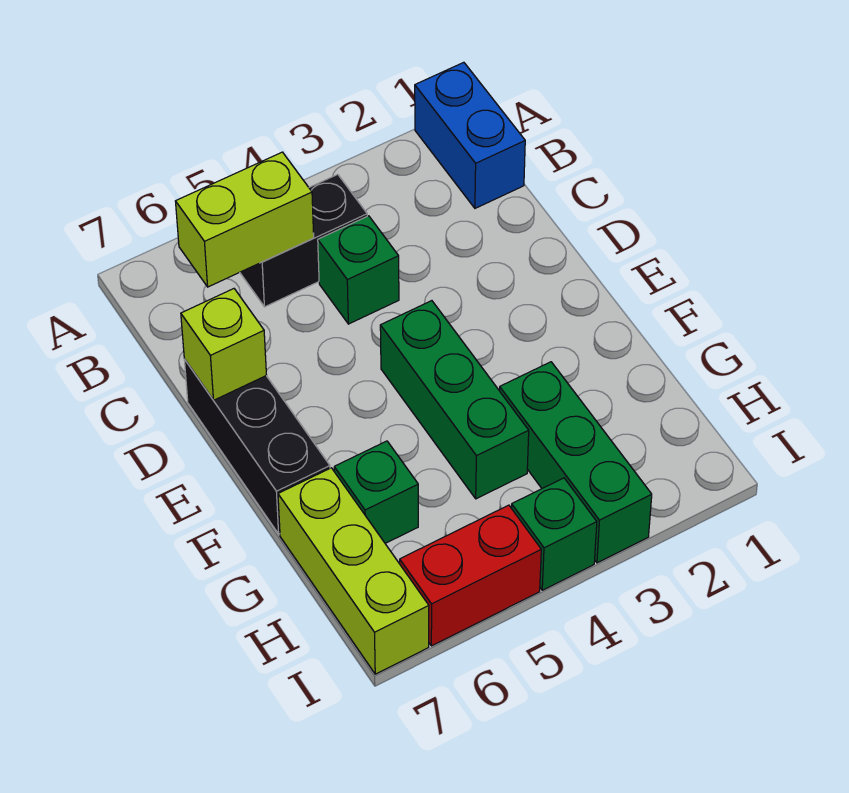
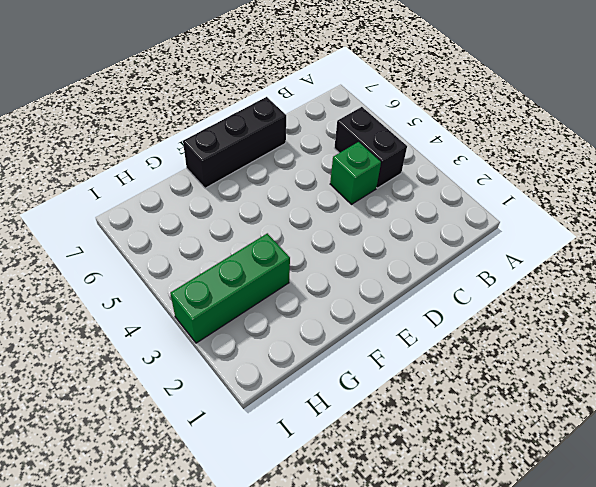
none -> blue 1x2 brick [415,62,525,208]
none -> green 1x3 brick [380,301,529,499]
none -> green 1x1 brick [334,441,418,543]

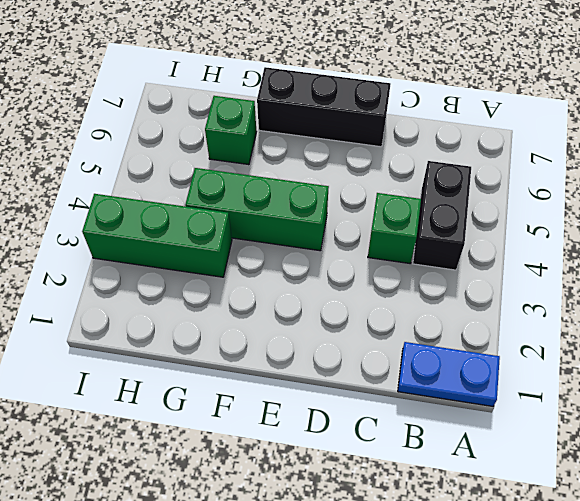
blue 1x2 plate [398,342,500,406] -> blue 1x2 brick [415,62,525,208]
none -> lime 1x3 brick [278,468,429,674]
none -> green 1x1 brick [511,478,597,590]
none -> red 1x2 brick [400,505,541,646]

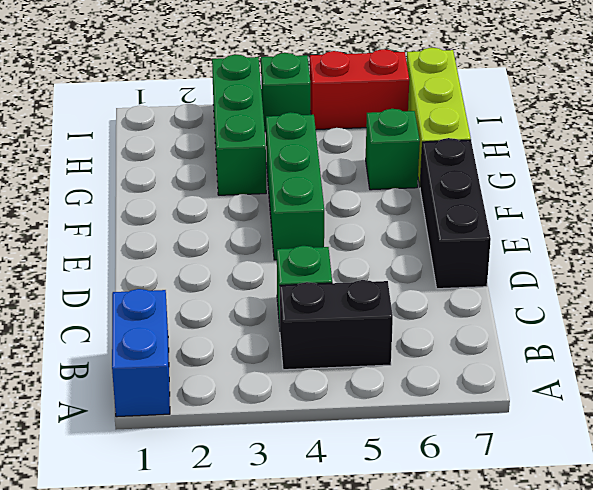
none -> lime 1x2 brick [175,152,314,287]
none -> lime 1x1 brick [181,289,266,400]

